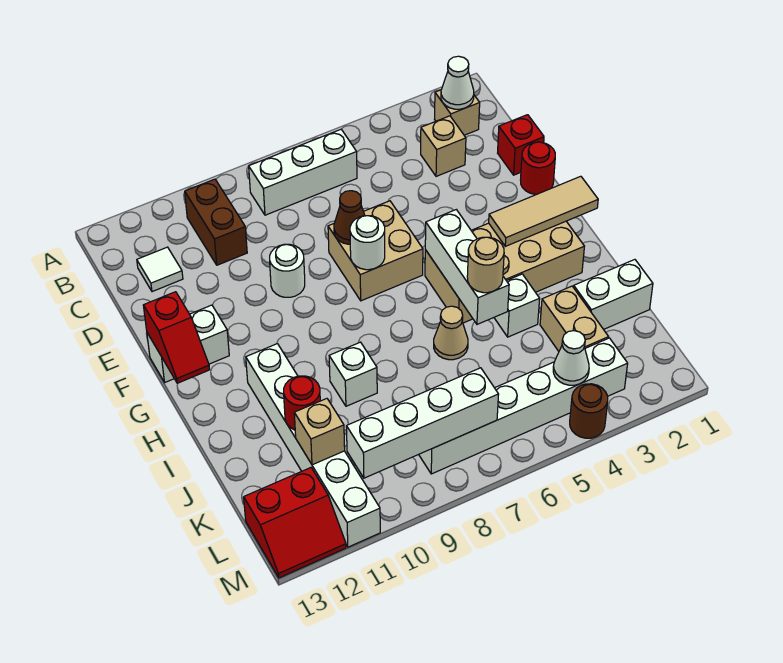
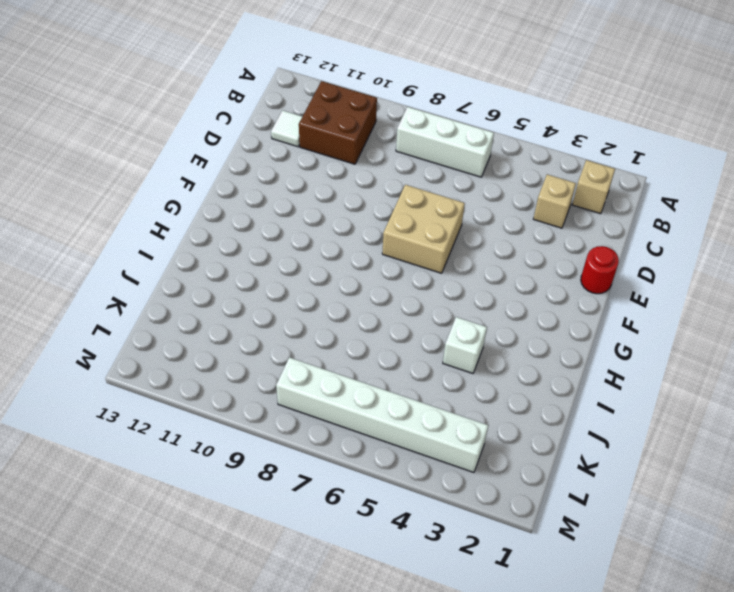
brown 2x2 brick [299,81,377,164] -> brown 1x2 brick [185,179,247,265]
none -> red 1x1 brick [498,115,544,175]
none -> white 1x1 round brick [270,244,305,297]
none -> white 1x2 brick [147,305,229,382]
none -> tan 2x4 brick [425,221,584,323]

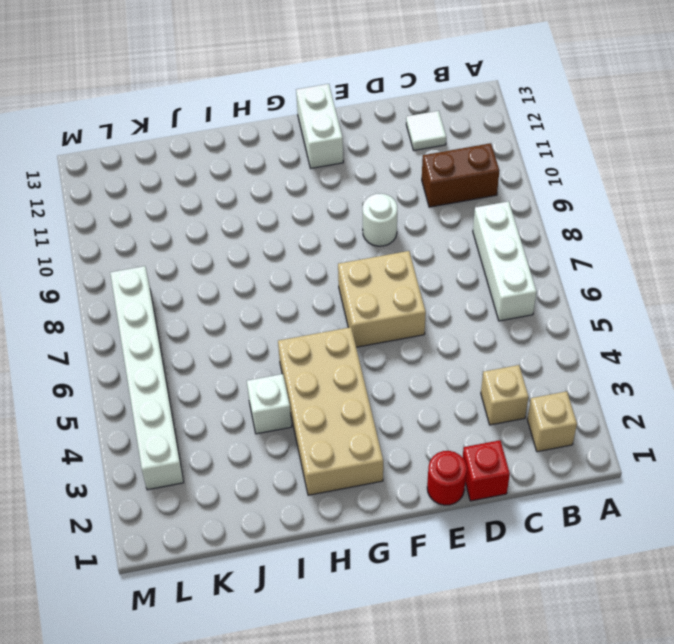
none -> white 1x6 brick [246,344,380,547]
none -> tan 1x1 cone [434,306,468,360]
none -> white 1x1 brick [329,342,377,406]
none -> white 1x2 brick [574,260,653,329]

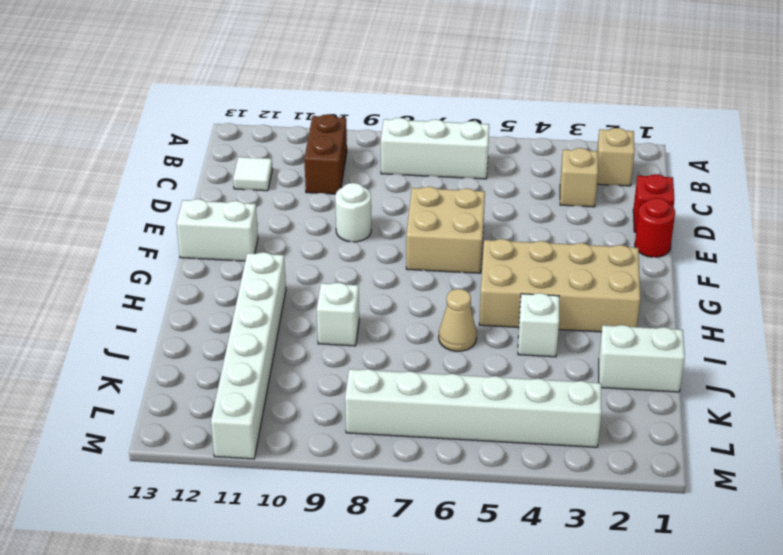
none -> tan 1x2 brick [540,286,609,351]
none -> red 2x2 slope [244,468,346,578]
none -> brown 1x1 round brick [570,384,608,438]
none -> white 1x1 cone [441,56,474,109]

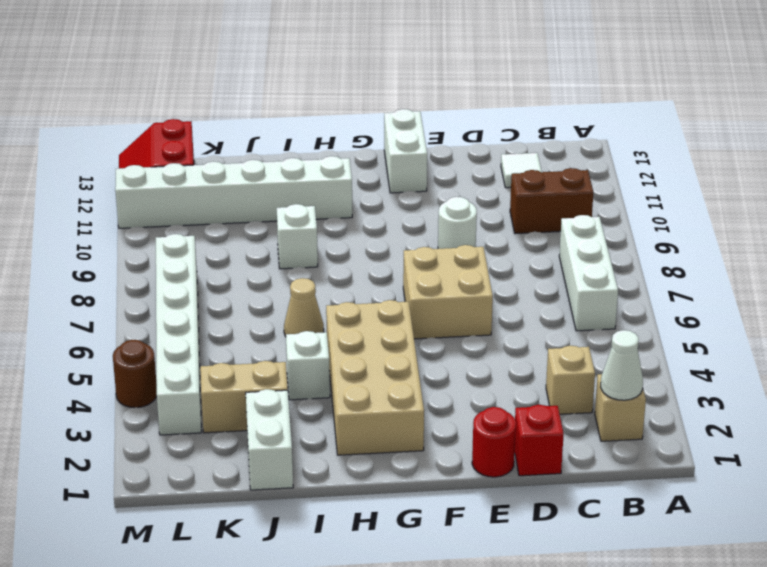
none -> brown 1x1 cone [334,191,365,244]
none -> white 1x1 round brick [350,216,385,270]
none -> red 1x2 slope [143,292,210,383]
none -> tan 1x3 tile [489,176,598,246]

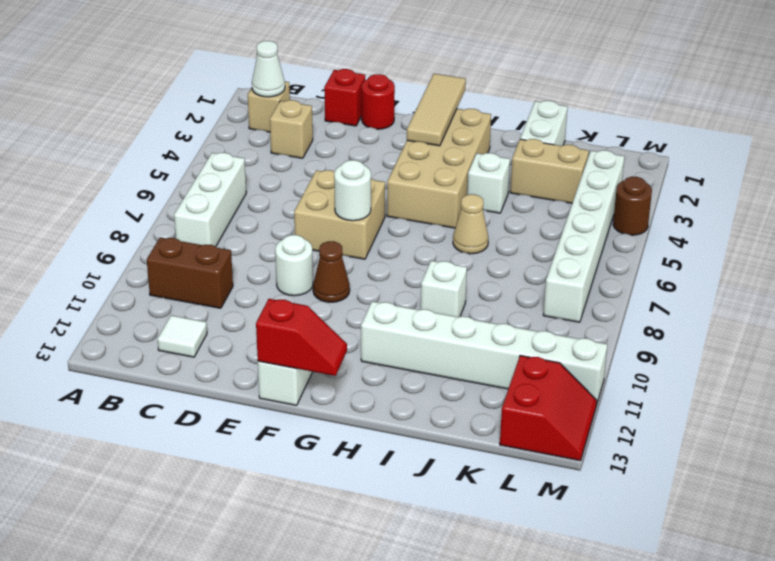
brown 1x1 cone [313,241,350,302] -> brown 1x1 cone moved to [334,191,365,244]
none -> white 1x3 brick [425,210,509,324]
none -> red 1x1 round brick [284,376,320,430]
none -> tan 1x1 brick [294,399,345,465]
none -> white 1x1 cone [553,331,589,385]

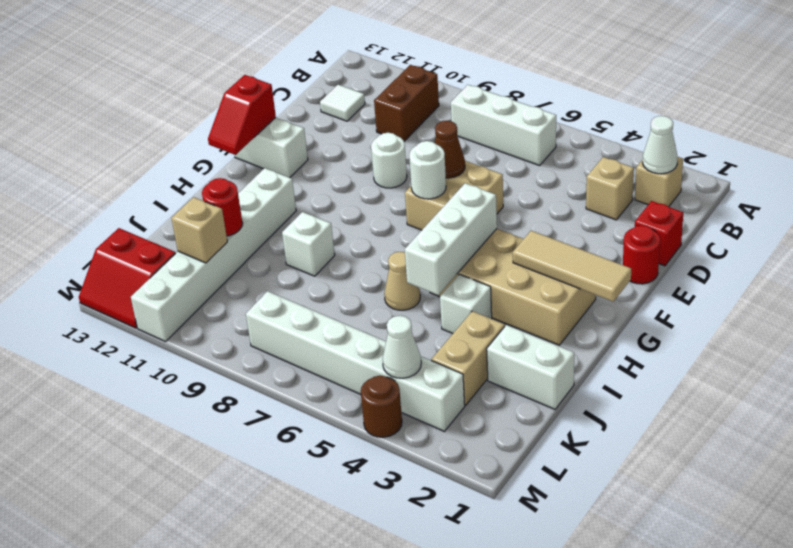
none -> white 1x4 brick [346,368,499,478]
none -> tan 1x1 round brick [467,237,504,293]

